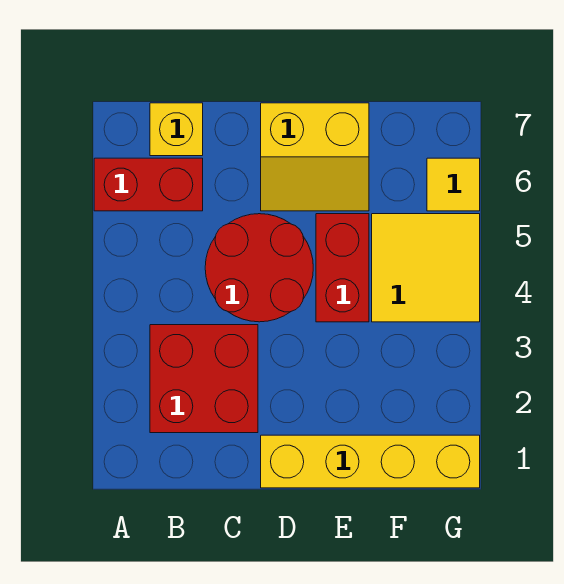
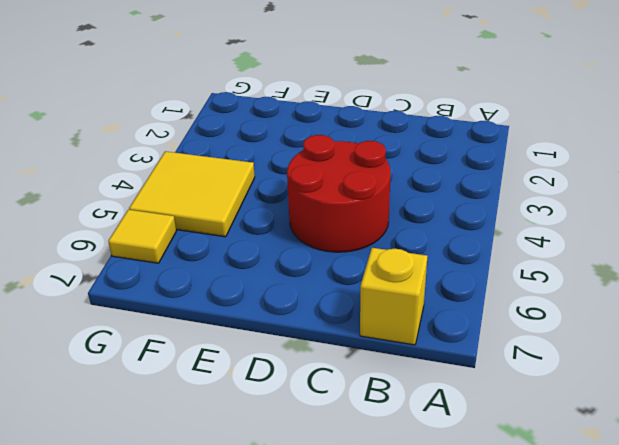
none -> red 1x2 brick [94,158,203,211]
none -> red 2x2 brick [150,325,258,433]

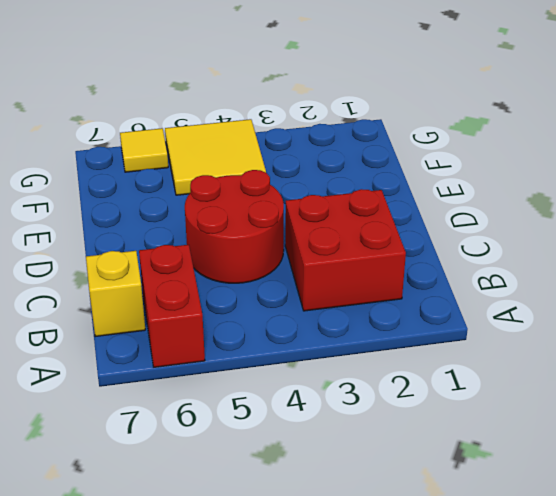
none -> yellow 1x4 brick [261,435,480,488]
none -> yellow 2x2 slope [261,103,369,211]

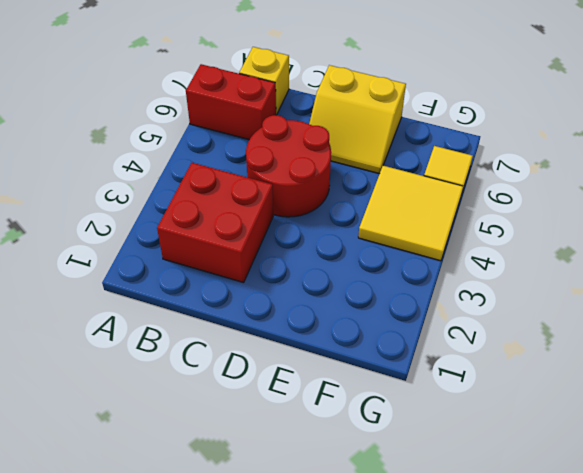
none -> yellow 1x4 brick [261,435,480,488]
none -> red 1x2 brick [316,214,369,322]

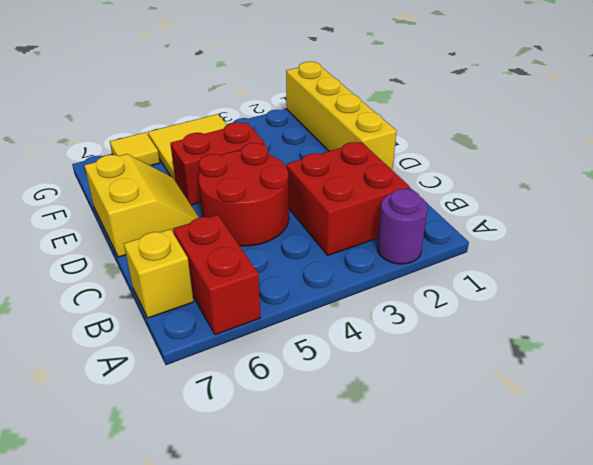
purple 1x1 round brick [377,189,428,264] -> none

